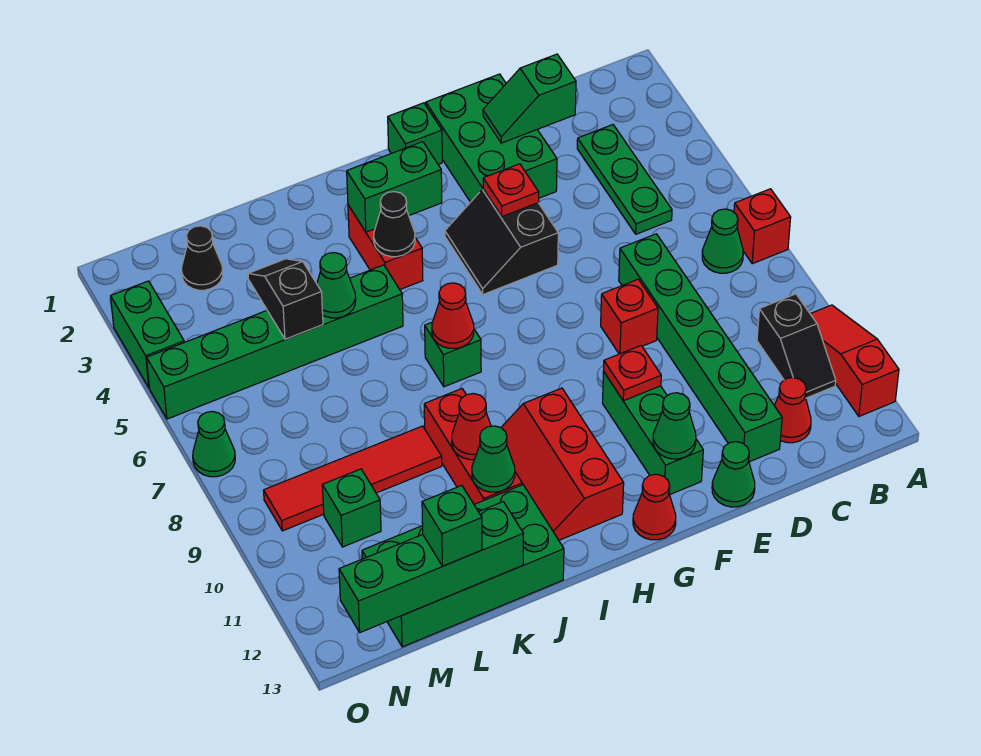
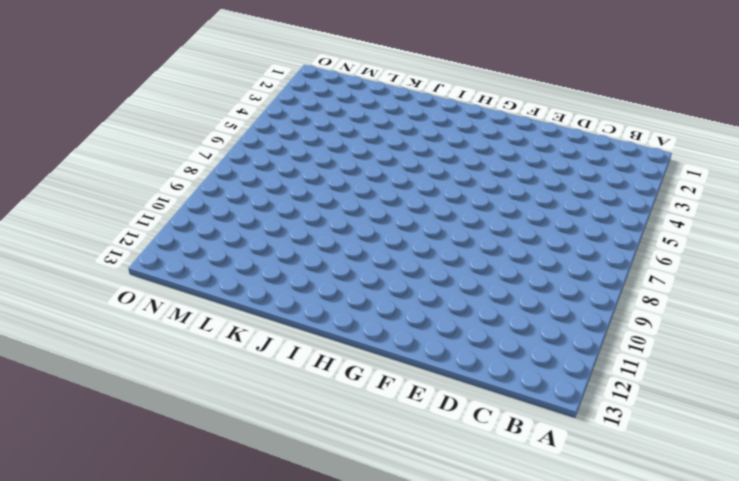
none -> red 1x1 brick [734,189,791,264]
none -> red 1x3 slope [811,305,899,416]
none -> green 1x1 cone [702,209,743,273]
none -> black 1x2 slope [757,294,836,398]

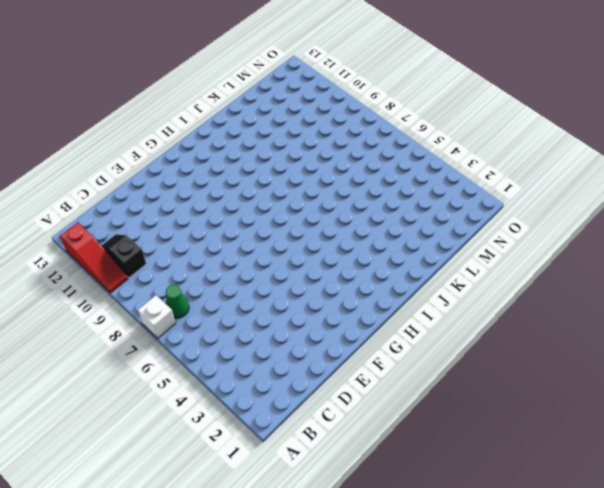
white 1x1 brick [138,295,175,338] -> red 1x1 brick [734,189,791,264]
none -> green 1x3 plate [577,125,672,234]
none -> red 1x1 cone [774,378,811,443]
none -> green 1x6 brick [619,234,782,462]
none -> green 2x3 brick [426,74,557,202]

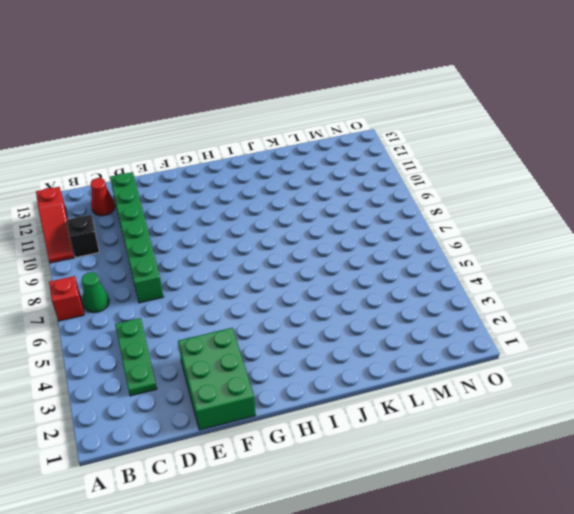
none -> red 1x1 brick [601,279,658,354]
none -> green 1x1 cone [712,442,755,507]
none -> black 2x2 slope [445,189,558,295]
none -> green 1x3 brick [603,372,703,495]

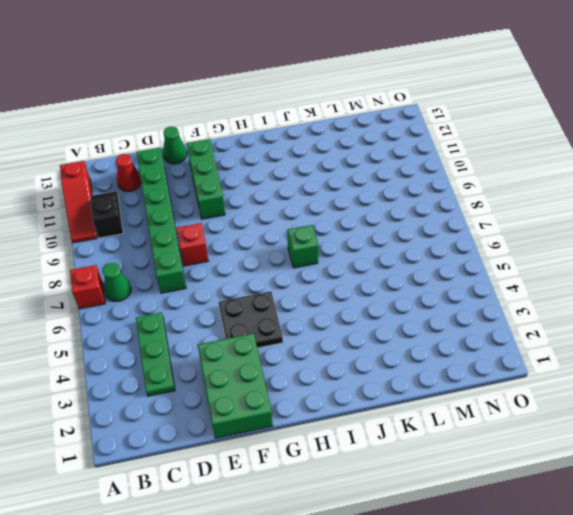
black 2x2 plate [219,291,283,348] -> black 2x2 slope [445,189,558,295]
none -> green 1x1 brick [388,103,442,164]
none -> red 1x1 cone [633,474,676,540]
none -> red 2x3 slope [501,388,624,540]
none -> red 1x2 brick [348,205,423,289]

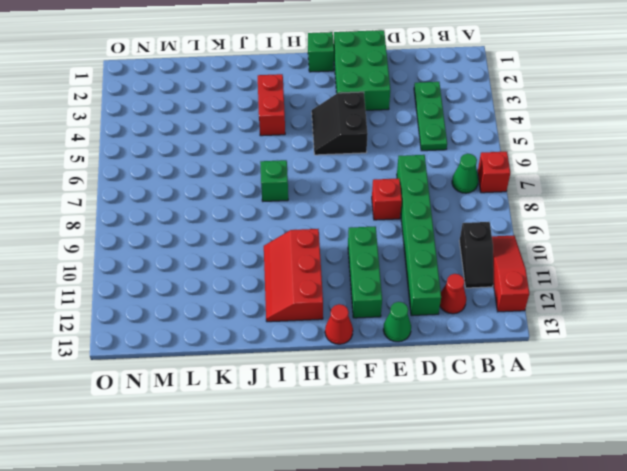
none -> green 1x6 brick [147,265,403,419]
none -> red 1x3 brick [424,389,522,504]
none -> green 2x4 brick [362,485,564,647]
none -> red 1x4 tile [264,426,442,531]

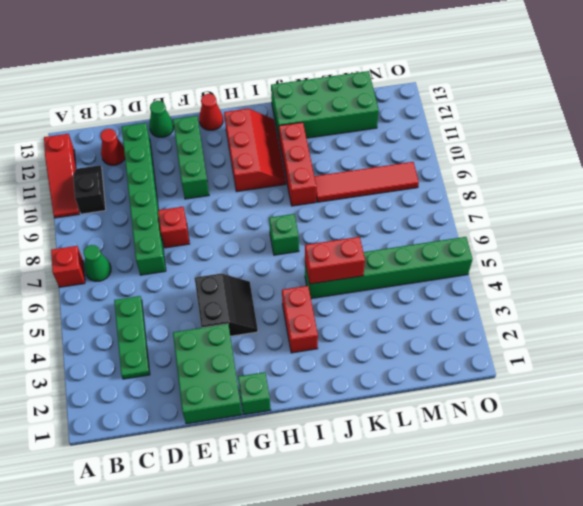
red 1x2 brick [305,237,365,284] -> green 1x1 cone [317,253,356,318]
none -> black 1x1 cone [182,226,223,290]
none -> green 1x1 brick [322,469,381,547]
none -> green 1x2 brick [111,281,184,387]
none -> green 1x1 cone [193,411,235,477]

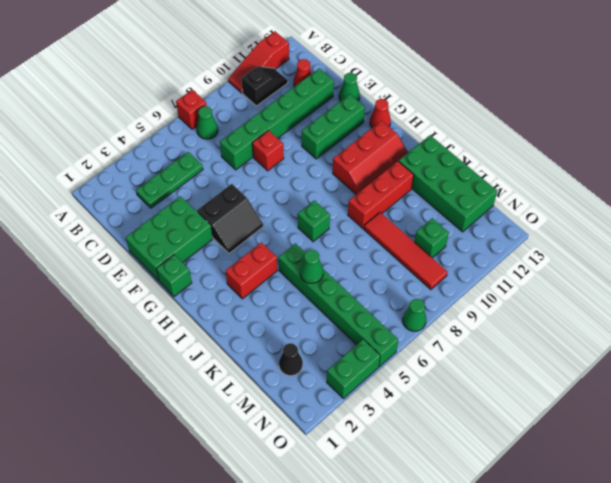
none -> green 1x2 slope [483,54,576,143]
none -> red 1x1 plate [483,164,539,217]
none -> red 1x1 plate [604,346,661,401]
none -> green 1x1 cone [653,393,696,459]

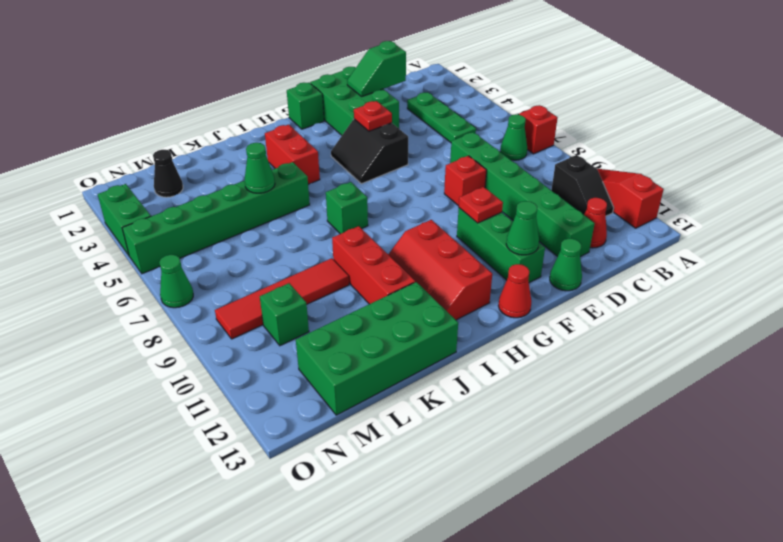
none -> green 1x2 brick [347,142,442,232]
none -> black 1x1 cone [374,192,415,257]
none -> red 1x1 cone [432,283,474,348]
none -> red 1x1 cone [452,394,491,460]

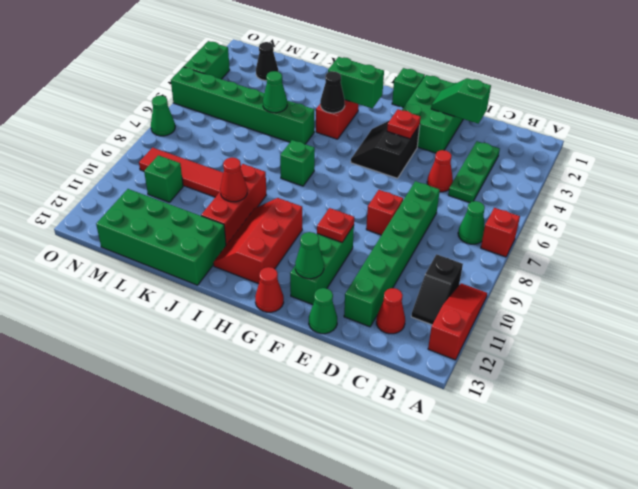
red 1x1 cone [427,150,453,192] -> red 1x1 cone moved to [432,283,474,348]
none -> green 1x1 cone [472,426,515,492]
none -> green 1x4 brick [339,502,523,633]
none -> black 1x2 slope [248,259,323,339]
none -> green 1x1 brick [422,485,482,566]

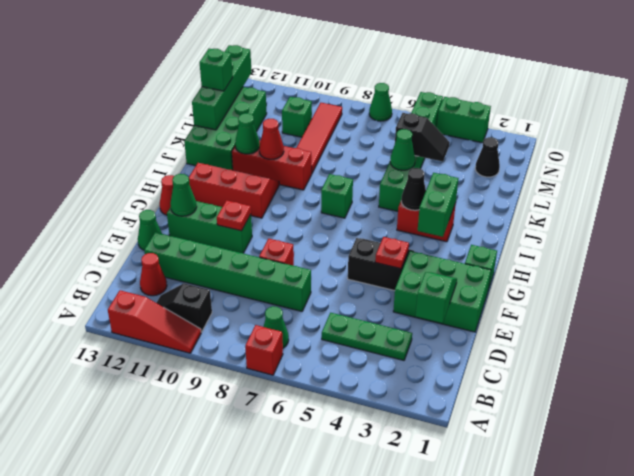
none -> red 1x1 cone [432,283,474,348]

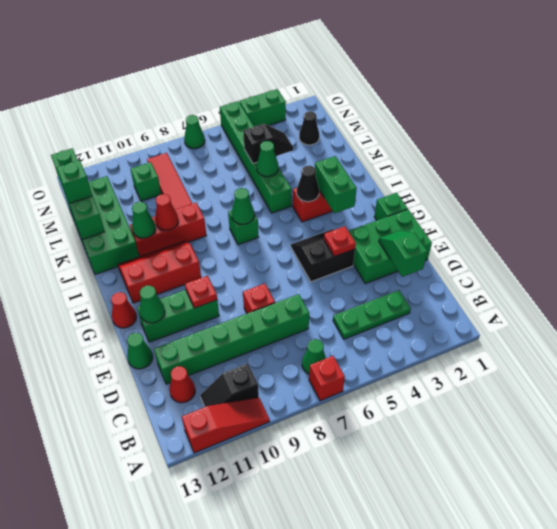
green 1x1 cone [231,188,254,224] -> red 1x1 cone [432,283,474,348]

